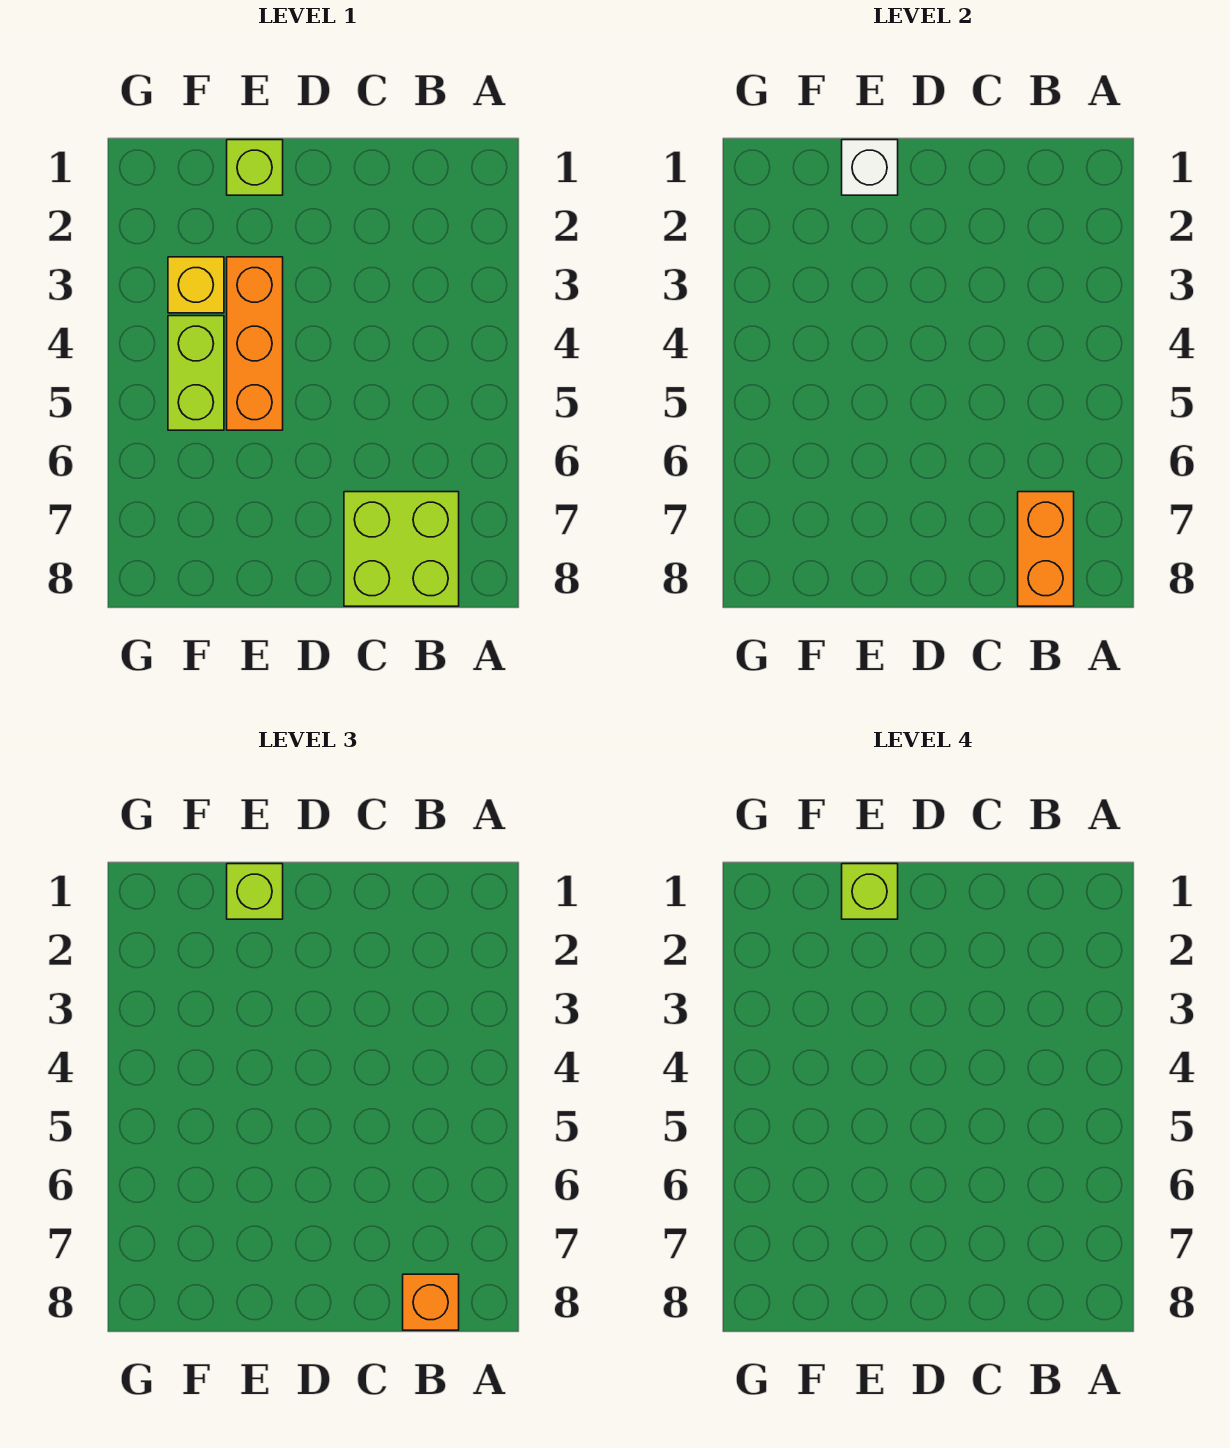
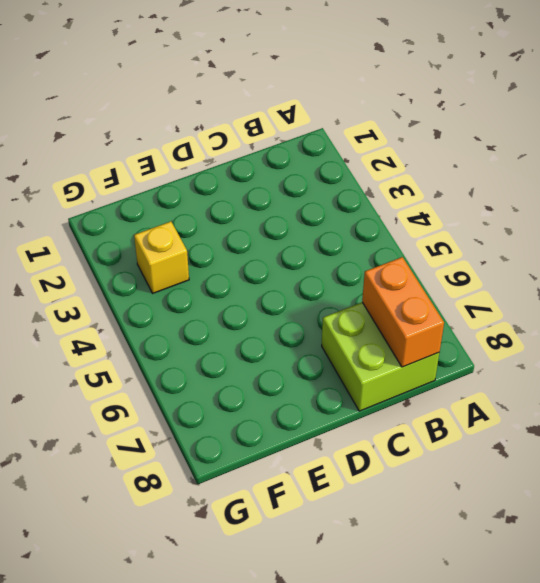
none -> lime 1x1 brick [227,140,283,195]
none -> orange 1x3 brick [227,257,283,430]

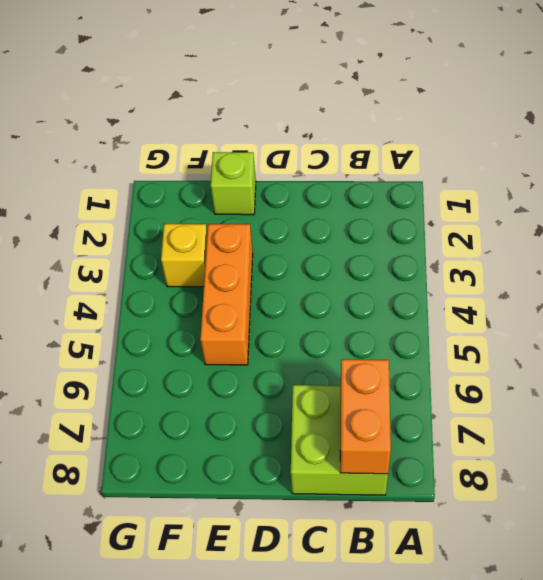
none -> lime 1x2 brick [168,316,224,430]
none -> white 1x1 brick [842,140,898,195]

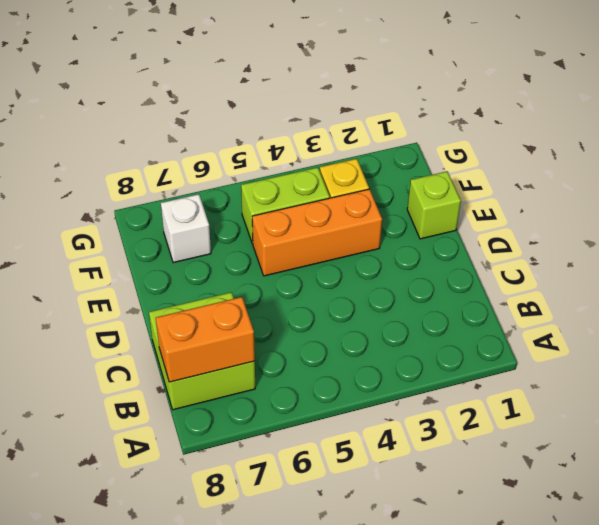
white 1x1 brick [161,194,211,263] -> white 1x1 brick moved to [842,140,898,195]
none -> orange 1x1 brick [403,1274,459,1330]
none -> lime 1x1 brick [227,864,283,919]

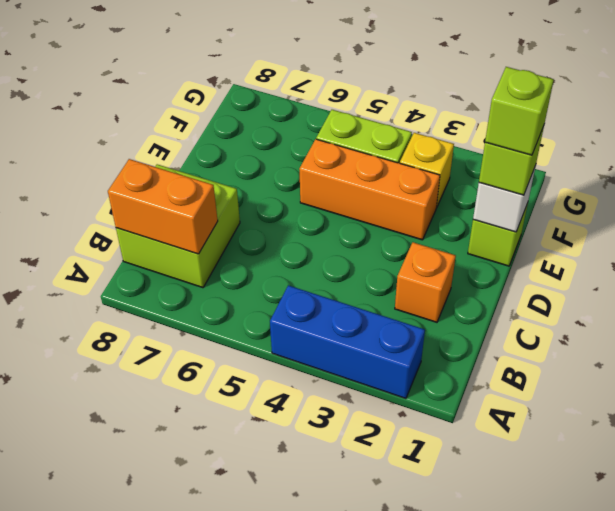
blue 1x3 brick [270,285,425,398] -> none
orange 1x1 brick [395,242,456,322] -> orange 1x1 brick moved to [403,1274,459,1330]

